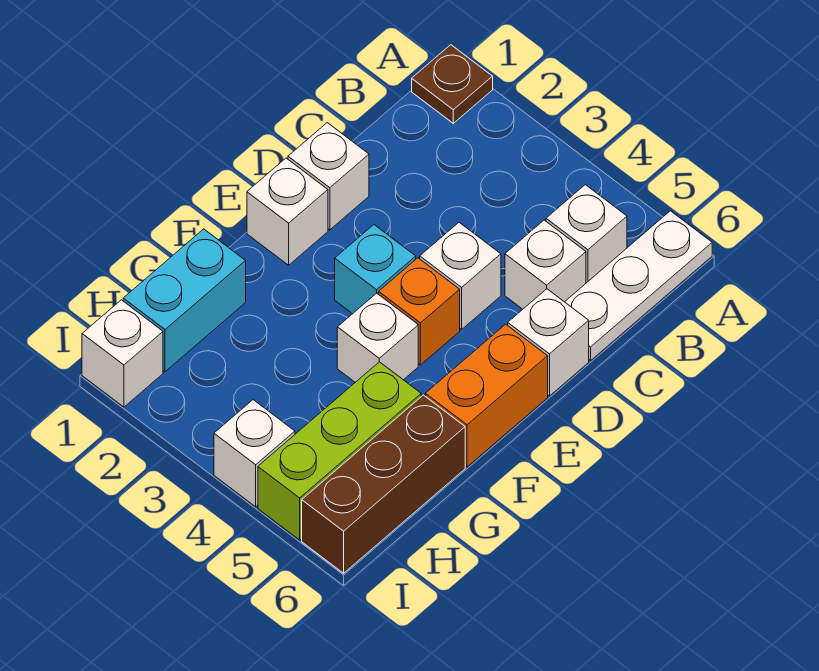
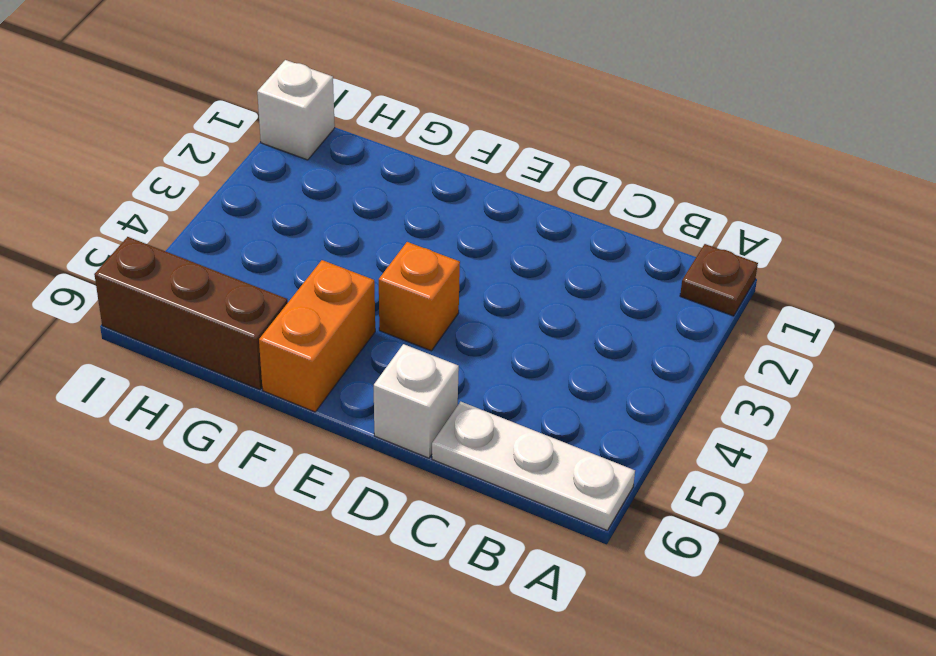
orange 1x2 brick [259,260,375,412] -> orange 1x2 brick turned to [425,324,548,467]
none -> white 1x1 brick [546,185,627,283]
none -> white 1x1 brick [505,220,586,309]
none -> white 1x1 brick [288,123,369,230]

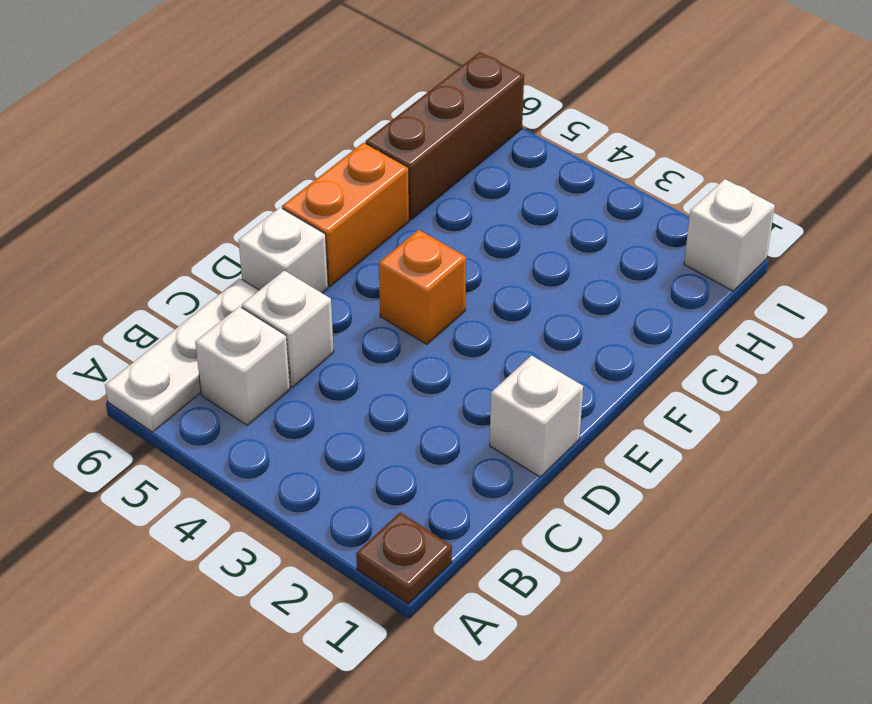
none -> white 1x1 brick [420,223,501,329]
none -> white 1x1 brick [247,158,328,265]
none -> cyan 1x1 brick [335,225,416,314]

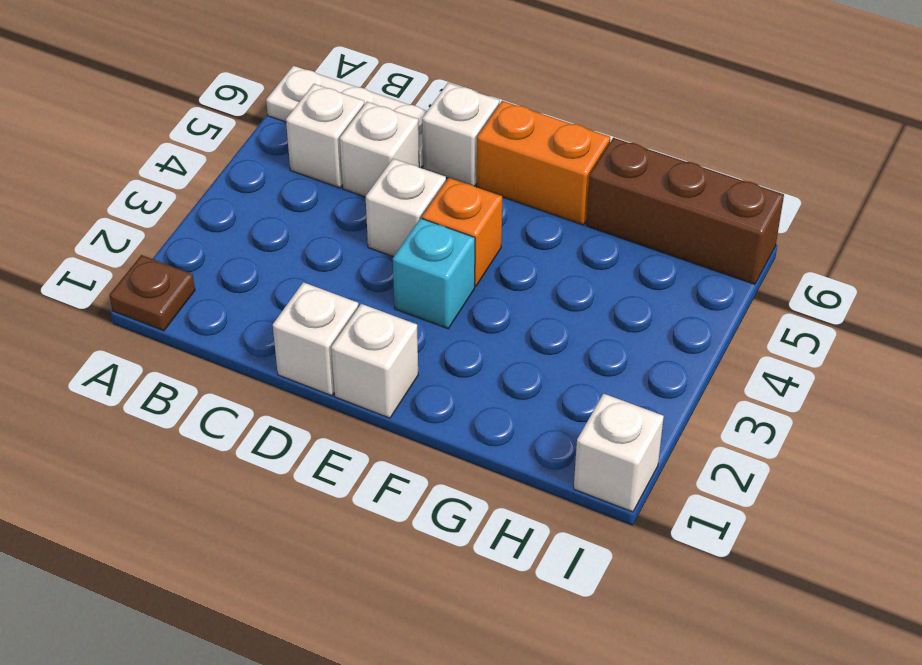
none -> white 1x1 brick [337,293,418,382]
none -> cyan 1x2 brick [123,229,246,372]
none -> lime 1x3 brick [258,362,421,540]

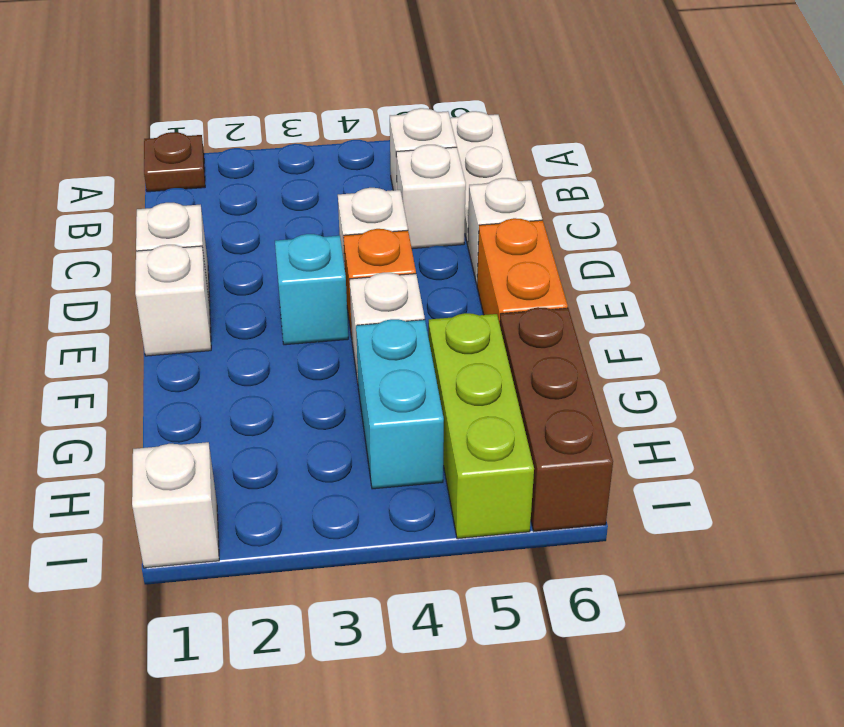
cyan 1x2 brick [356,319,444,489] -> cyan 1x2 brick moved to [123,229,246,372]
none -> white 1x1 brick [214,400,295,507]

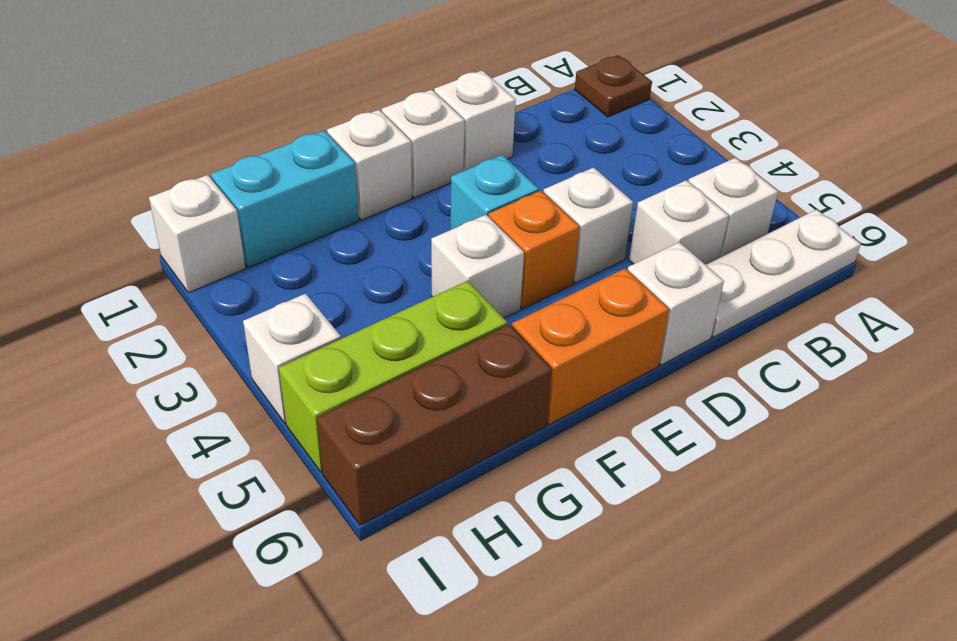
white 1x1 brick [327,110,412,220] -> none

